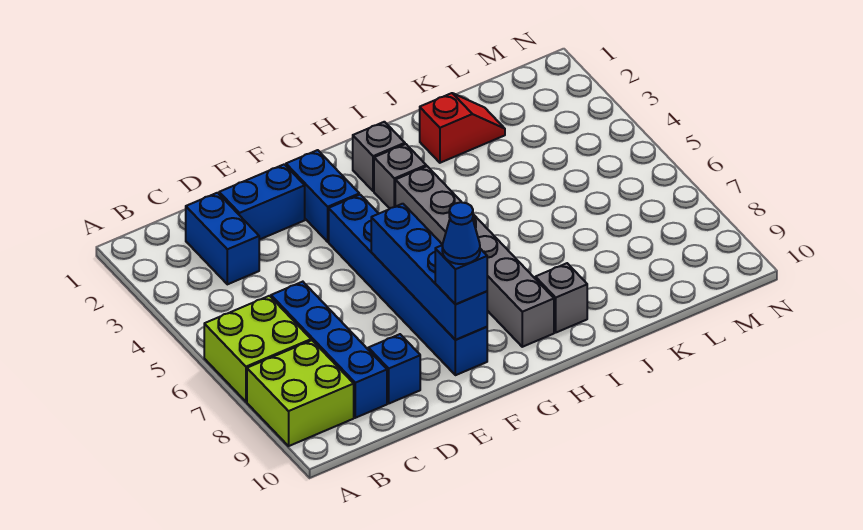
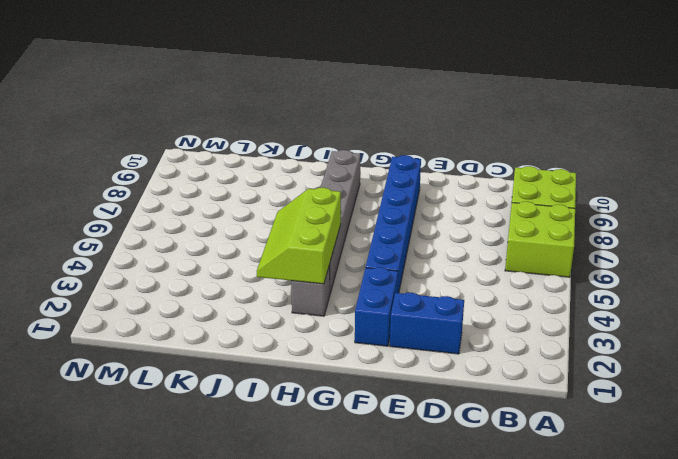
lime 2x3 slope [257,188,341,284] -> none
none -> blue 1x2 brick [186,193,259,284]
none -> blue 1x4 brick [271,282,387,418]
none -> blue 1x1 brick [368,334,420,403]

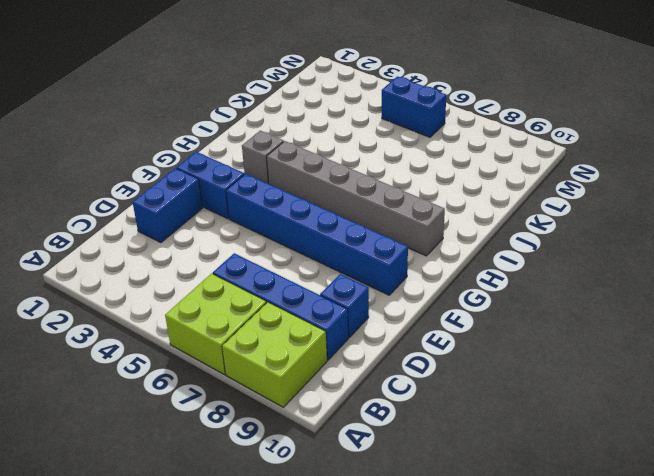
blue 1x2 brick [382,76,446,137] -> blue 1x2 brick moved to [186,193,259,284]
none -> grey 1x1 brick [353,122,405,191]
none -> grey 1x1 brick [535,263,587,332]
none -> red 1x2 slope [420,93,505,163]

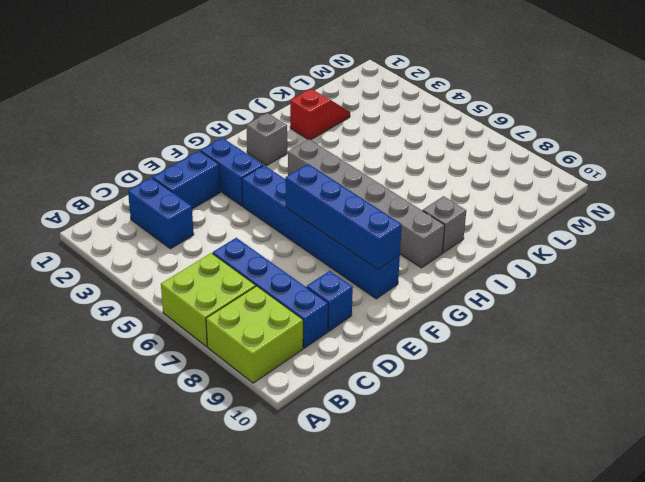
none -> grey 1x1 brick [374,144,426,209]
none -> blue 1x1 brick [435,246,487,304]
none -> blue 1x1 cone [442,202,480,264]

